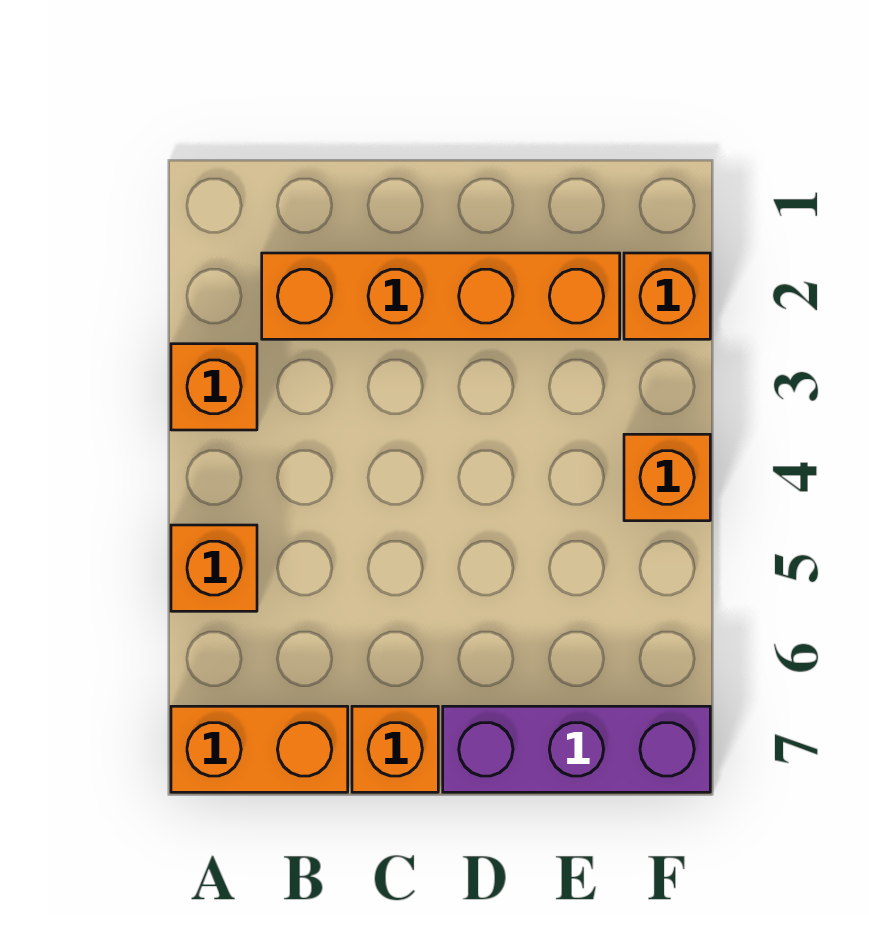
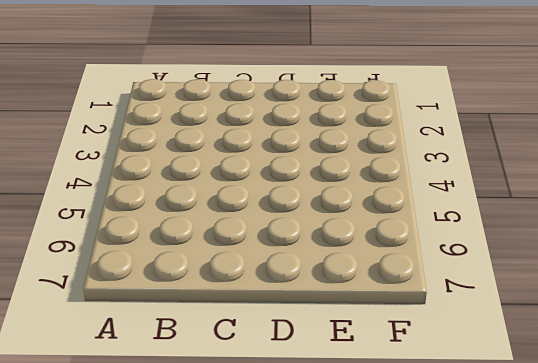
none -> orange 1x1 brick [171,344,257,430]
none -> orange 1x1 brick [171,525,257,611]

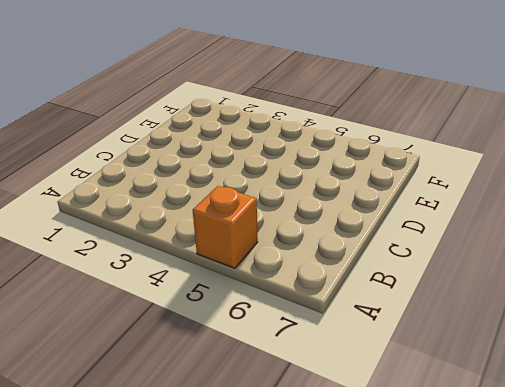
none -> orange 1x1 brick [171,344,257,430]
none -> orange 1x2 brick [171,706,348,792]

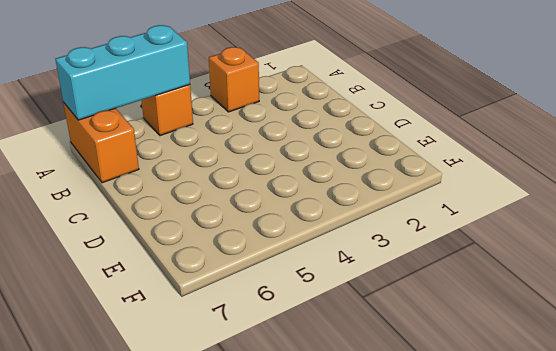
cyan 1x3 brick [55,25,190,120] -> none
none -> orange 1x4 brick [262,253,620,339]
none -> orange 1x1 brick [352,706,438,792]

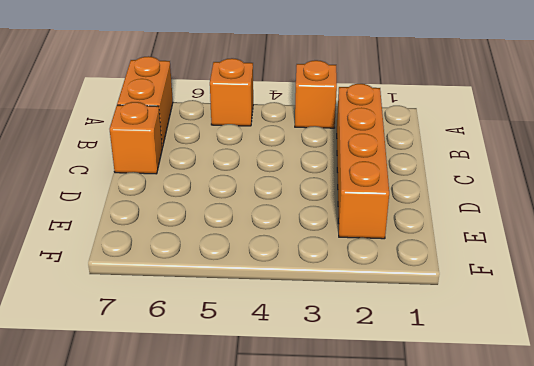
none -> purple 1x3 brick [443,706,710,792]
none -> orange 1x1 brick [624,253,710,339]

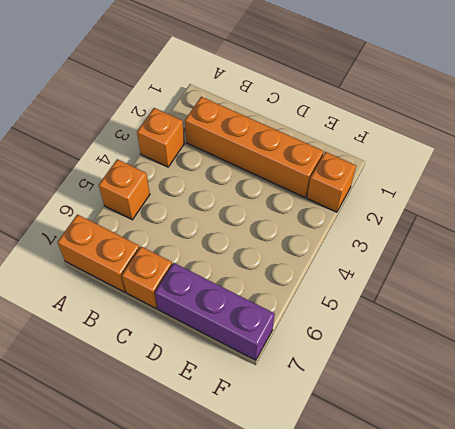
none -> orange 1x1 brick [624,434,710,521]

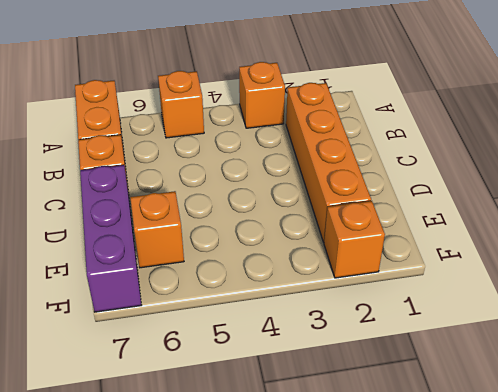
orange 1x1 brick [130,191,184,268] -> orange 1x1 brick moved to [624,434,710,521]

